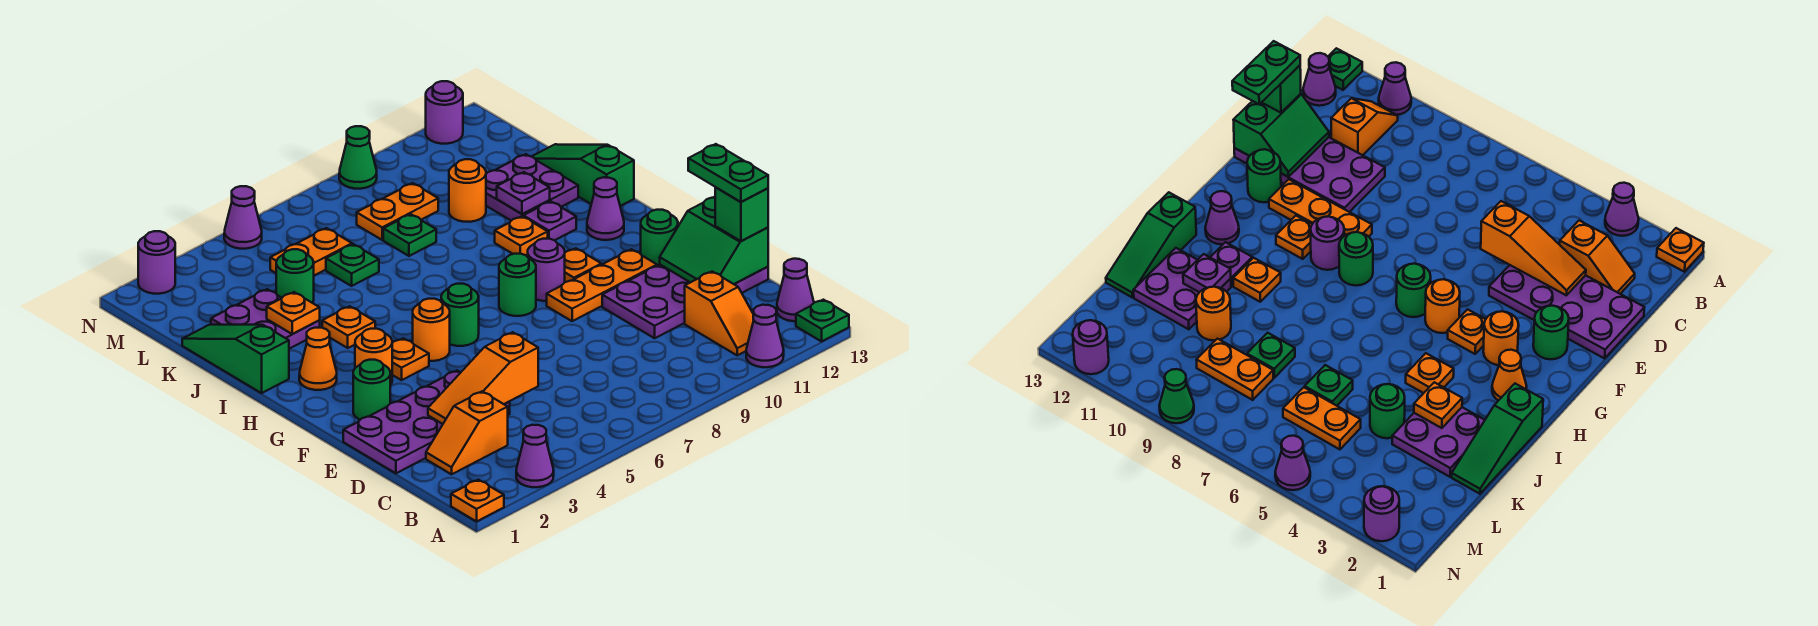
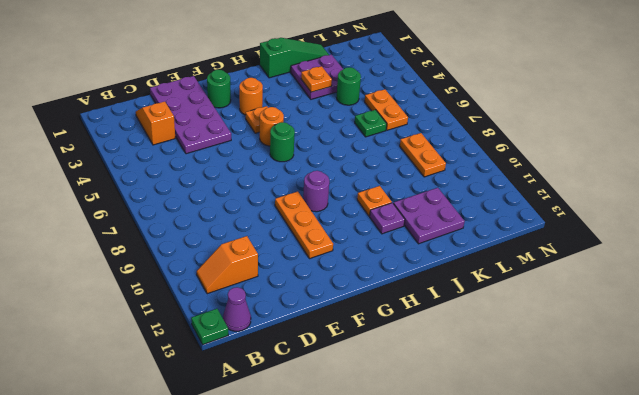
none -> orange 1x1 plate [451,480,504,521]
none -> purple 1x1 cone [516,425,554,487]
none -> purple 1x1 cone [746,305,784,367]
none -> purple 2x4 plate [602,265,768,338]

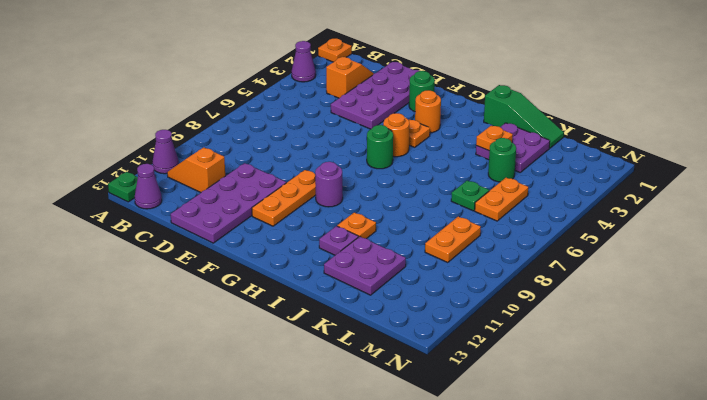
none -> green 1x1 round brick [641,210,678,266]
none -> green 1x1 round brick [499,254,536,316]
none -> orange 1x1 plate [565,248,601,282]
none -> orange 1x1 cone [299,327,337,390]

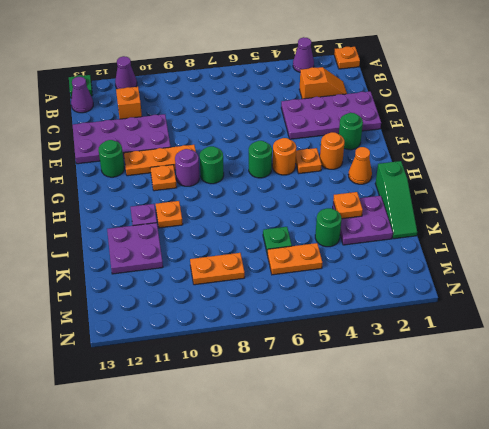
none -> purple 1x1 cone [587,177,624,240]
none -> orange 1x1 plate [322,306,375,348]
none -> green 1x3 slope [532,144,634,206]
none -> green 1x1 plate [383,214,436,256]

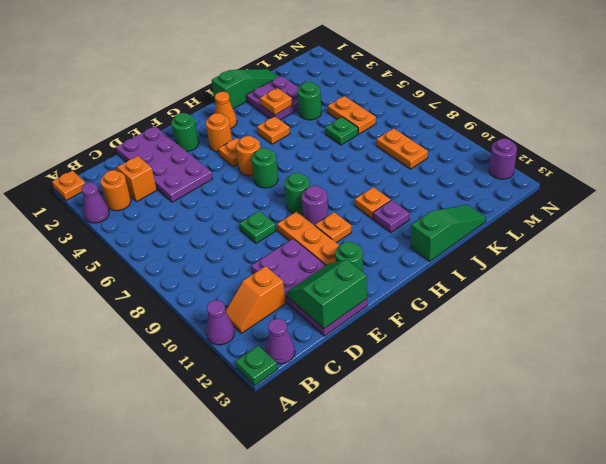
orange 1x1 round brick [100,170,131,211] -> orange 1x1 round brick moved to [449,159,486,222]
green 1x1 plate [239,211,276,243] -> green 1x1 plate moved to [383,214,436,256]
none -> purple 1x1 cone [587,177,624,240]
none -> purple 2x2 plate [486,154,578,221]
none -> purple 1x1 round brick [138,231,175,294]
none -> purple 1x1 cone [224,186,262,249]

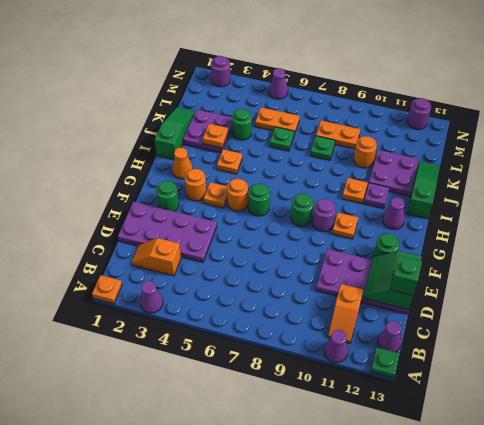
none -> orange 1x3 plate [547,249,657,321]
none -> green 1x1 cone [339,126,377,189]
none -> orange 1x3 slope [428,332,538,424]
none -> purple 1x1 plate [497,172,550,214]

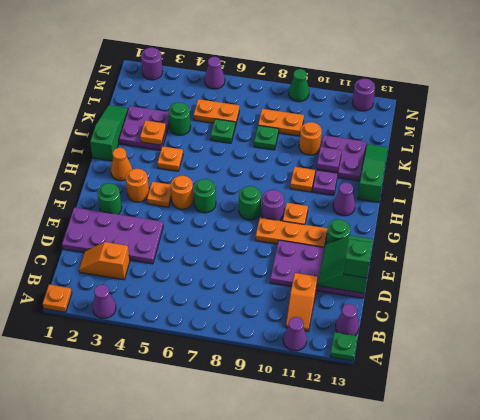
none -> orange 1x3 slope [428,332,538,424]
none -> green 1x2 plate [688,144,768,202]

